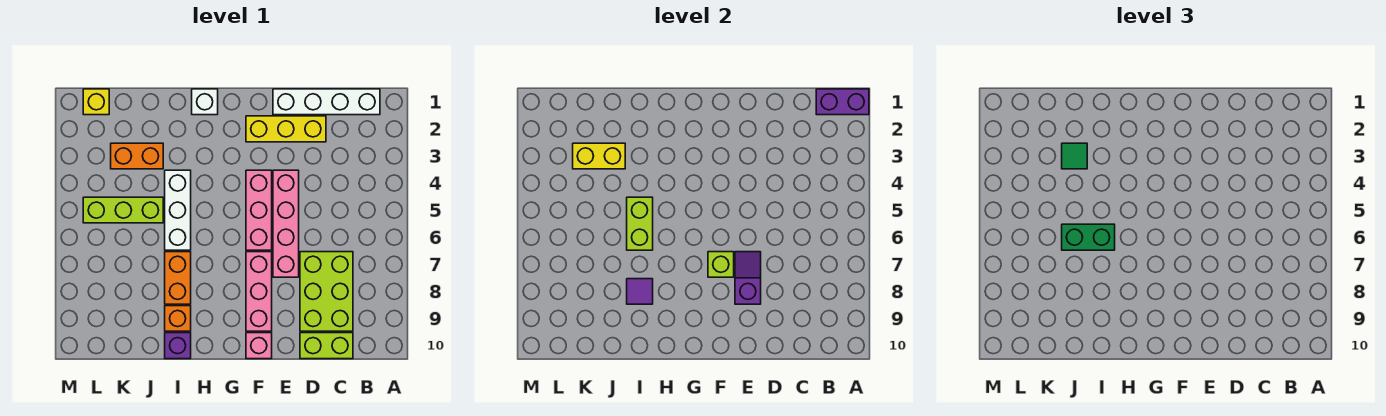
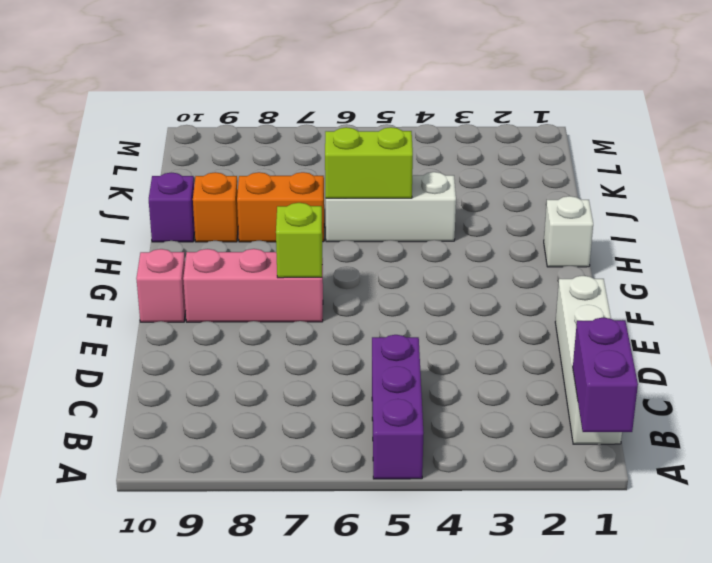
purple 1x3 brick [372,335,423,479] -> none
none -> lime 2x3 brick [300,252,353,331]
none -> lime 1x2 brick [300,333,353,359]
none -> yellow 1x3 brick [246,116,326,142]

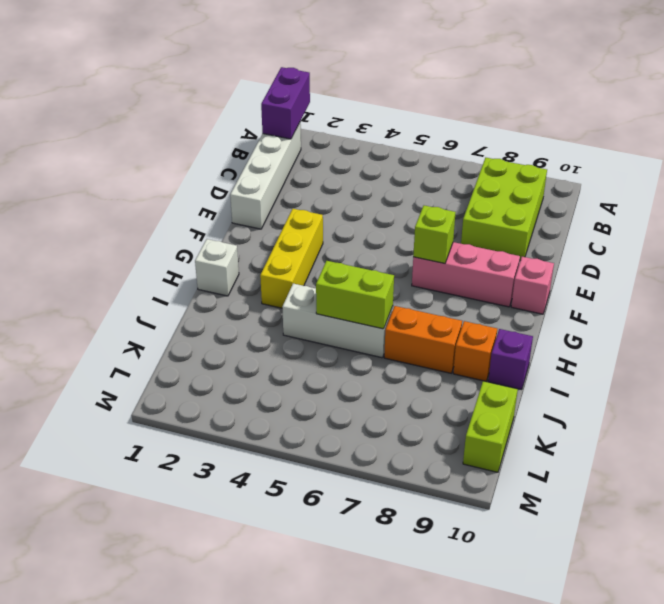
lime 2x3 brick [461,158,547,260] -> lime 2x3 brick turned to [300,252,353,331]
yellow 1x3 brick [260,209,323,308] -> yellow 1x3 brick moved to [246,116,326,142]
lime 1x2 brick [463,381,518,472] -> lime 1x2 brick moved to [300,333,353,359]
none -> pink 1x4 brick [273,170,299,277]
none -> pink 1x3 brick [246,170,272,250]
none -> orange 1x2 brick [111,143,163,169]

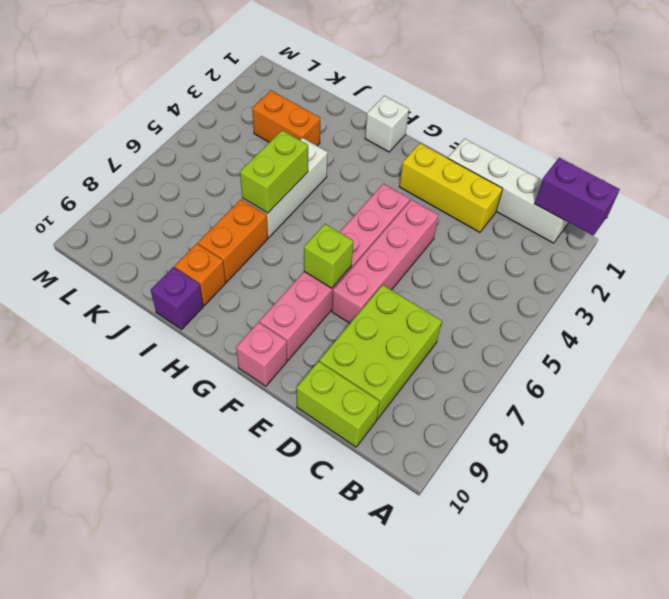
none -> lime 1x3 brick [83,197,163,223]
none -> yellow 1x1 brick [83,89,109,115]
none -> purple 1x2 slope [735,252,761,304]

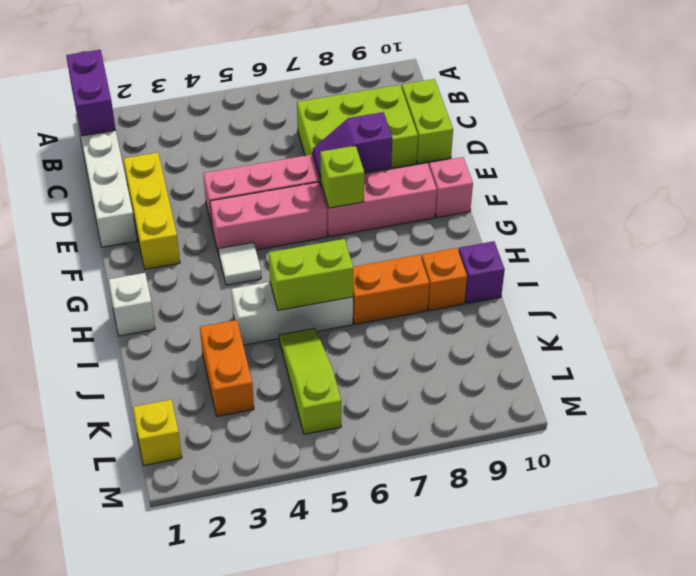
white 1x1 tile [219,242,261,285] -> none
lime 1x3 slope [279,328,341,434] -> lime 1x3 brick [83,197,163,223]
none -> purple 1x1 tile [627,279,653,304]
none -> yellow 1x2 brick [573,143,625,169]
none -> green 1x2 brick [1062,224,1115,250]

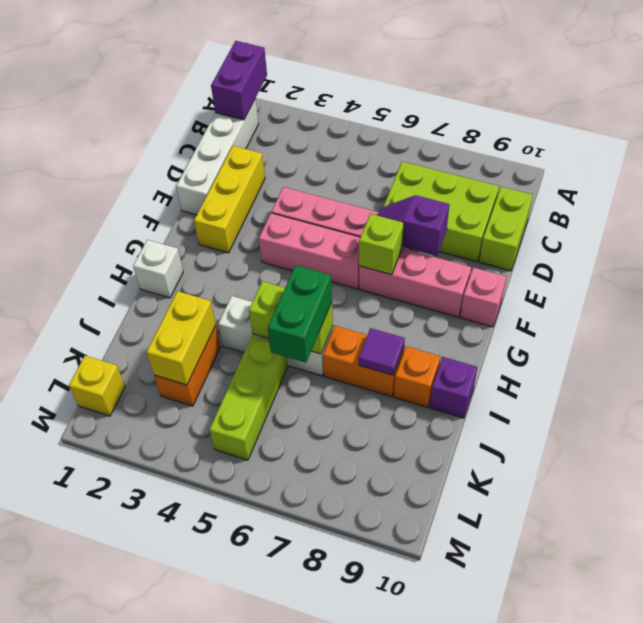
none -> green 1x1 tile [1062,143,1087,169]

